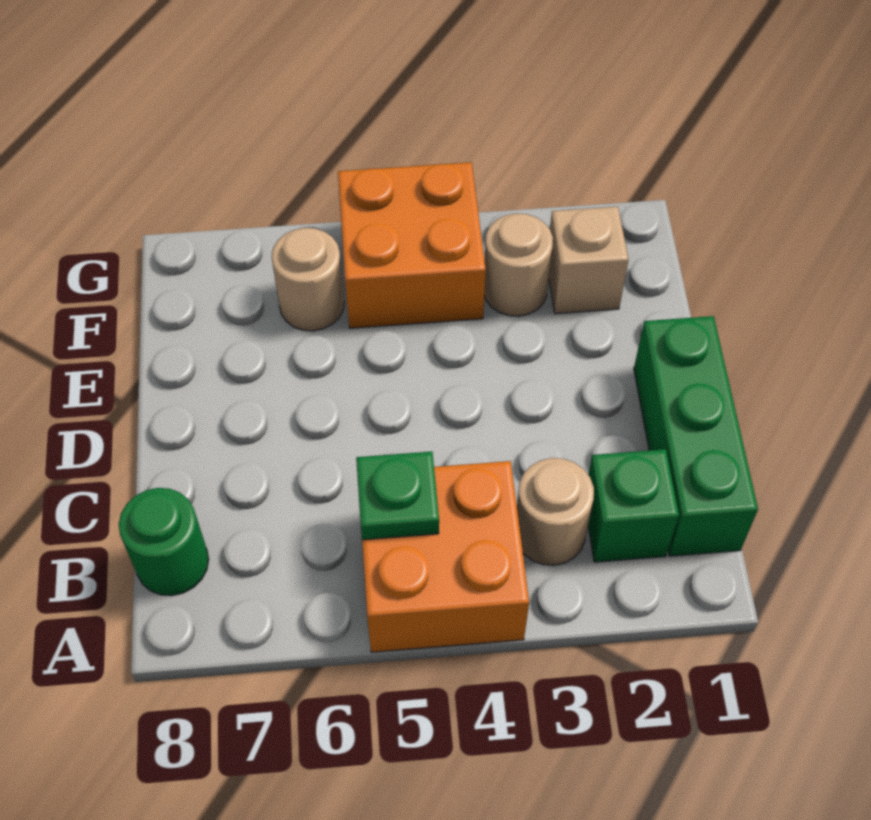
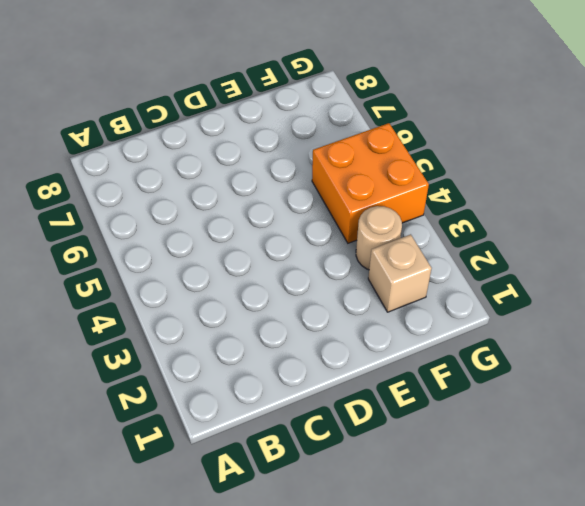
none -> orange 2x2 brick [362,461,529,652]
none -> green 1x3 brick [634,316,758,556]

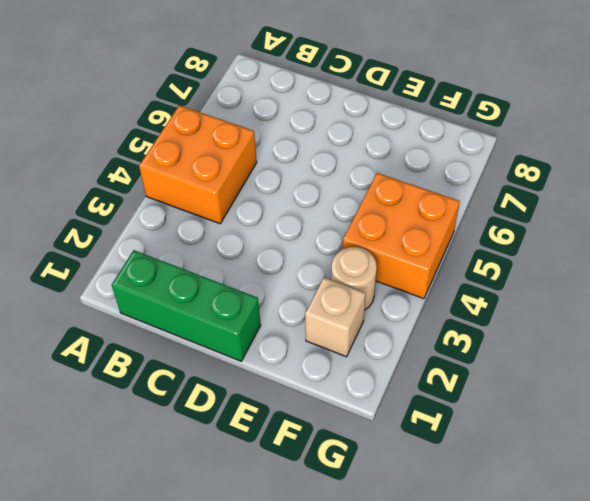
none -> green 1x1 brick [588,449,679,562]
none -> tan 1x1 round brick [517,458,594,565]

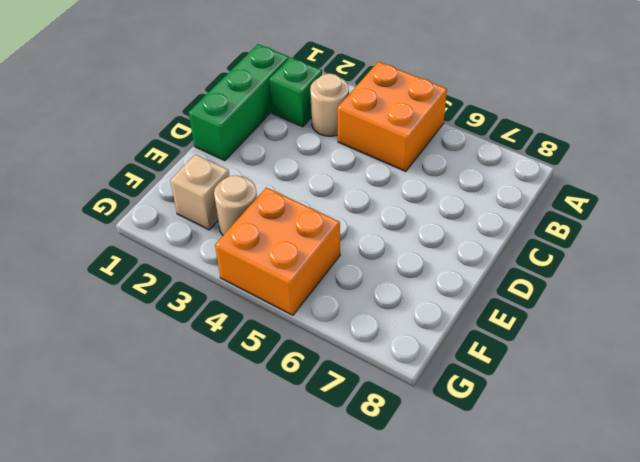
none -> green 1x1 round brick [119,488,209,596]
none -> tan 1x1 round brick [272,228,344,331]

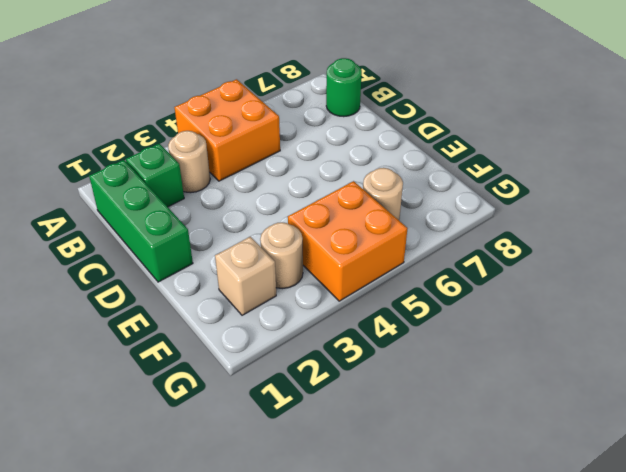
none -> green 1x1 plate [356,452,439,540]

